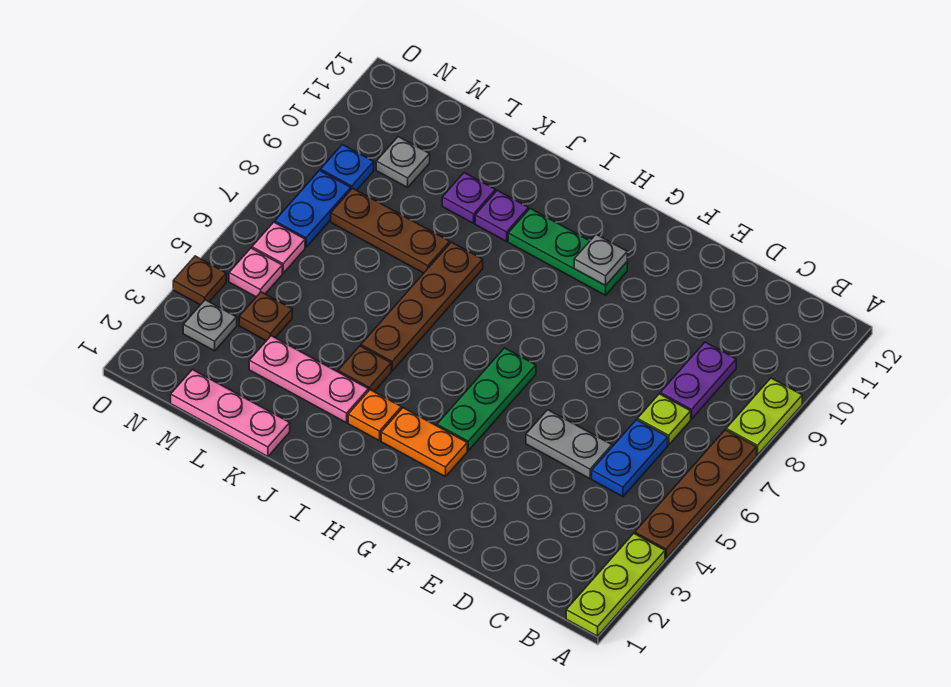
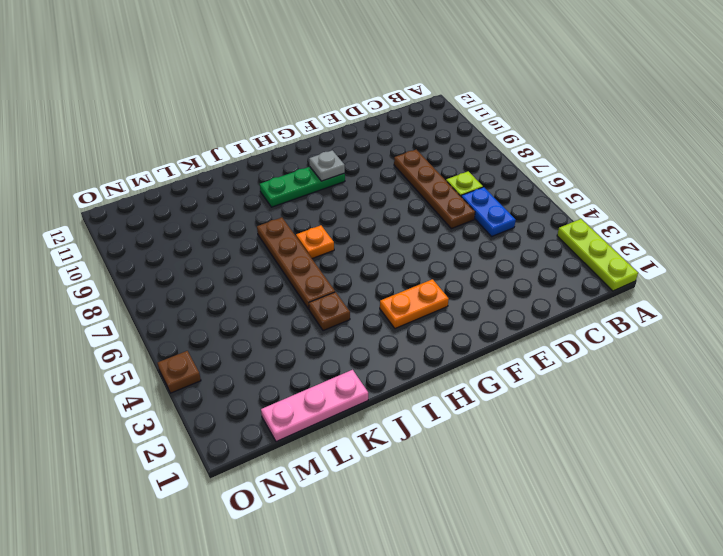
brown 1x4 plate [394,150,475,229] -> brown 1x4 plate moved to [635,430,757,558]
orange 1x1 plate [296,225,334,259] -> orange 1x1 plate moved to [348,390,401,441]
none -> lime 1x2 plate [726,378,802,455]
none -> purple 1x2 plate [660,342,736,419]
none -> grey 1x2 plate [526,410,612,479]

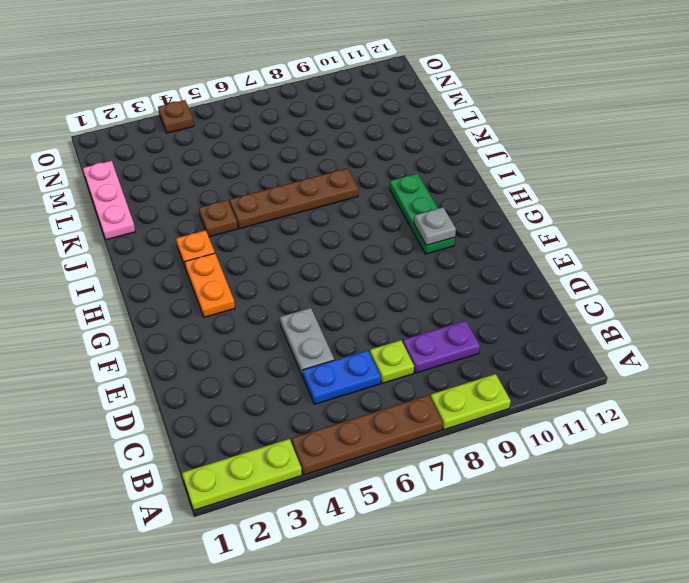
none -> green 1x3 plate [437,348,536,451]
none -> pink 1x3 plate [249,336,368,423]
none -> purple 1x1 plate [475,191,528,241]

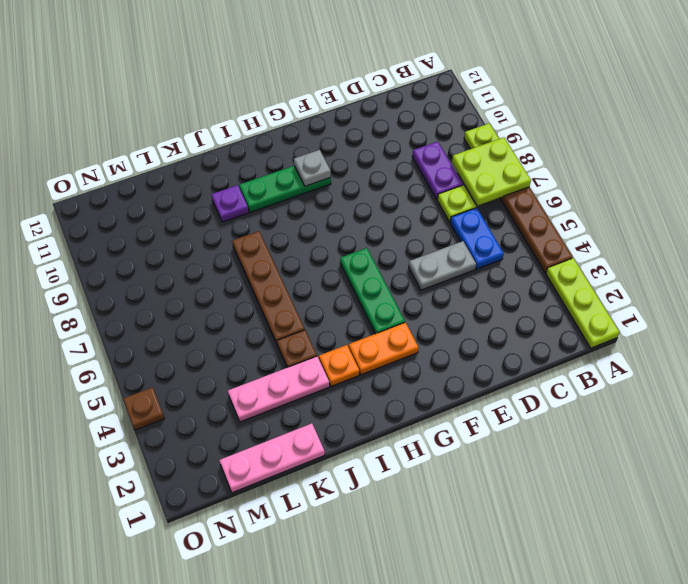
lime 2x2 plate [452,137,531,205] -> none
none -> brown 1x3 plate [331,188,450,273]
none -> purple 1x1 plate [442,173,496,223]
none -> brown 1x1 plate [239,292,292,341]

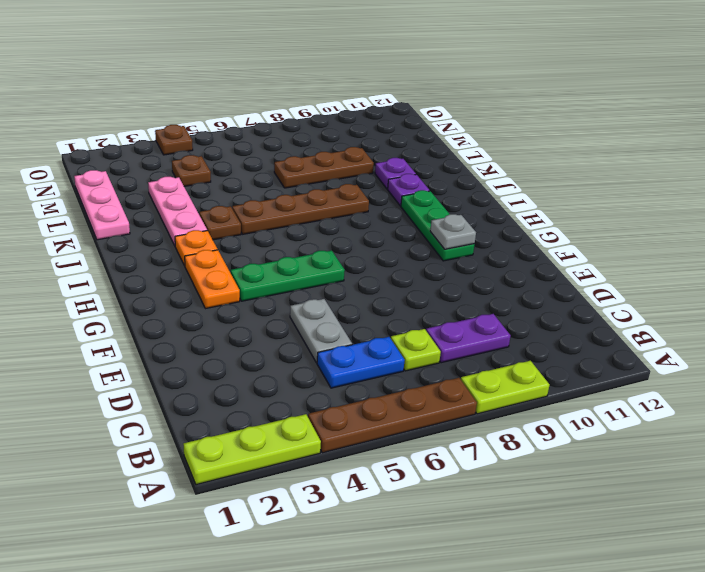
brown 1x3 plate [274,147,374,188] -> brown 1x3 plate turned to [331,188,450,273]
none -> grey 1x1 plate [376,137,430,187]
none -> grey 1x1 plate [183,300,237,351]
none -> pink 1x1 plate [229,248,282,297]

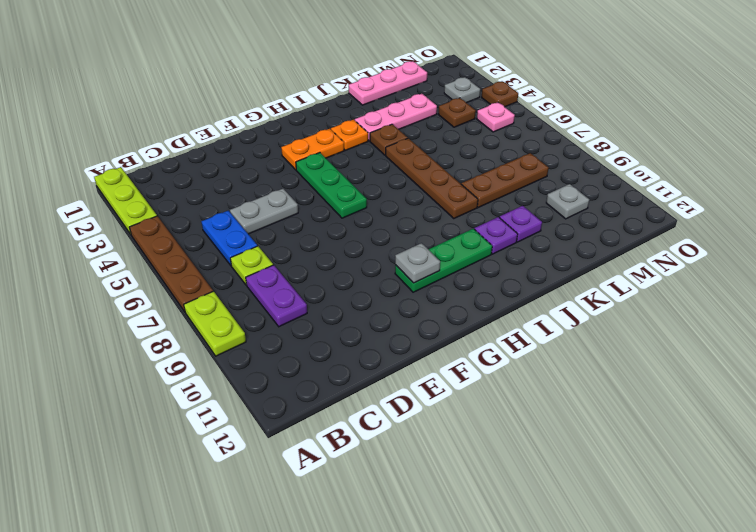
none -> pink 1x1 plate [252,222,305,273]
none -> blue 1x2 plate [275,170,351,247]
none -> blue 1x1 plate [321,145,374,190]

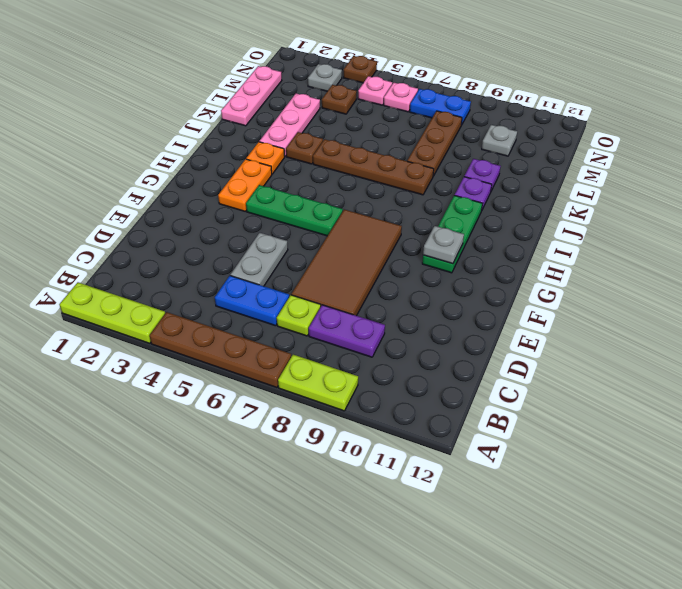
brown 2x4 tile [291,209,402,316] -> none
none -> blue 1x1 plate [321,145,374,190]

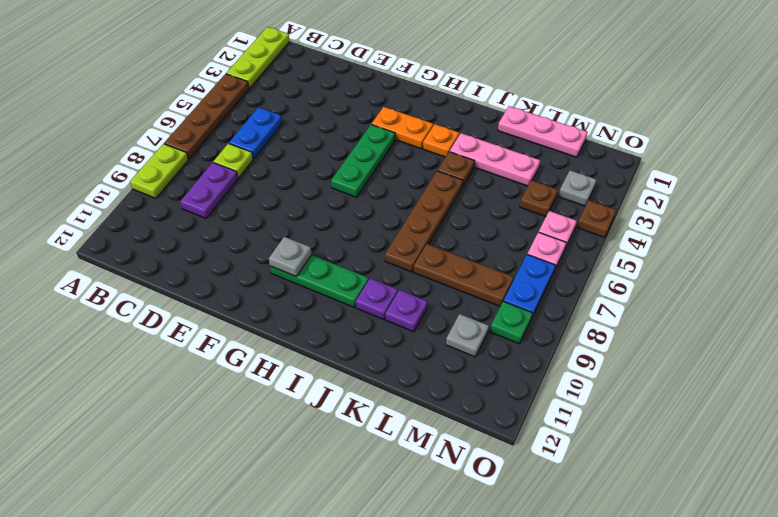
green 1x1 plate [490,301,532,344] -> blue 1x1 plate [321,145,374,190]
none -> grey 1x2 plate [526,410,612,479]

